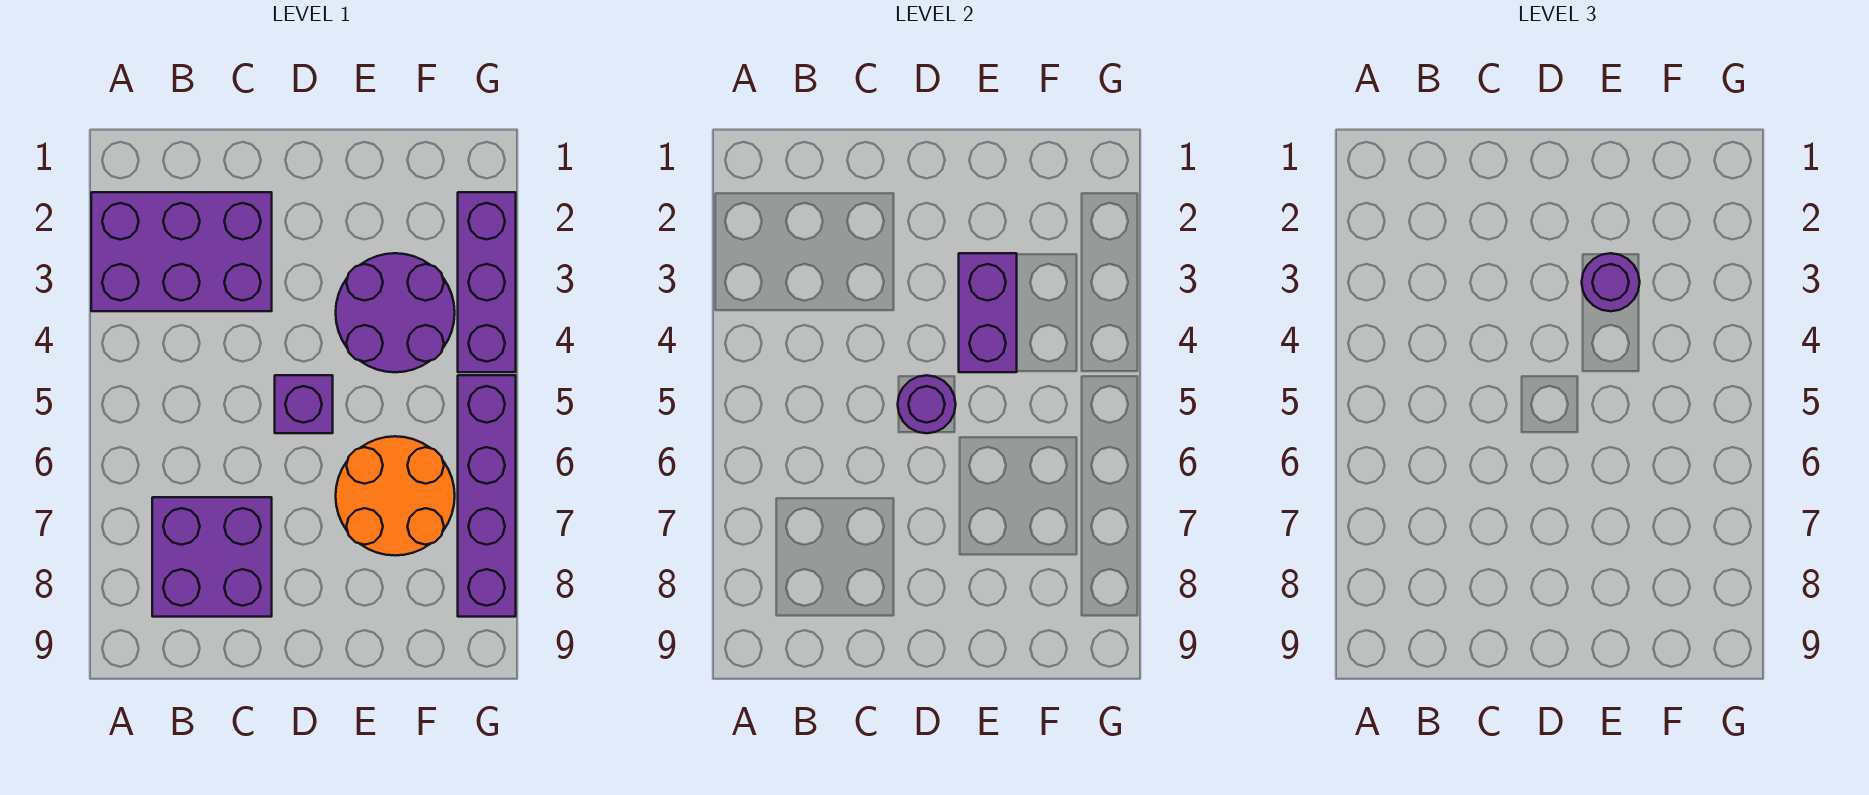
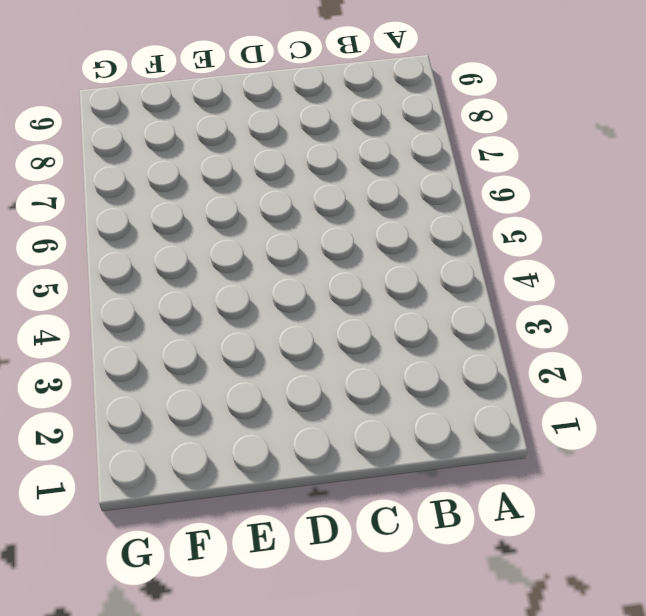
none -> purple 2x3 brick [91,192,272,311]
none -> purple 2x2 brick [152,497,272,617]

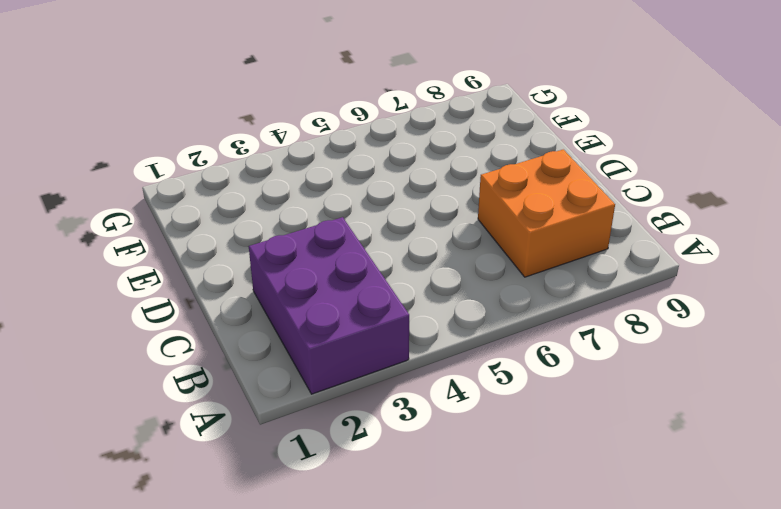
orange 2x2 brick [478,149,615,277] -> purple 2x2 brick [152,497,272,617]
none -> purple 1x1 brick [275,375,333,433]
none -> purple 2x2 round brick [336,253,455,372]

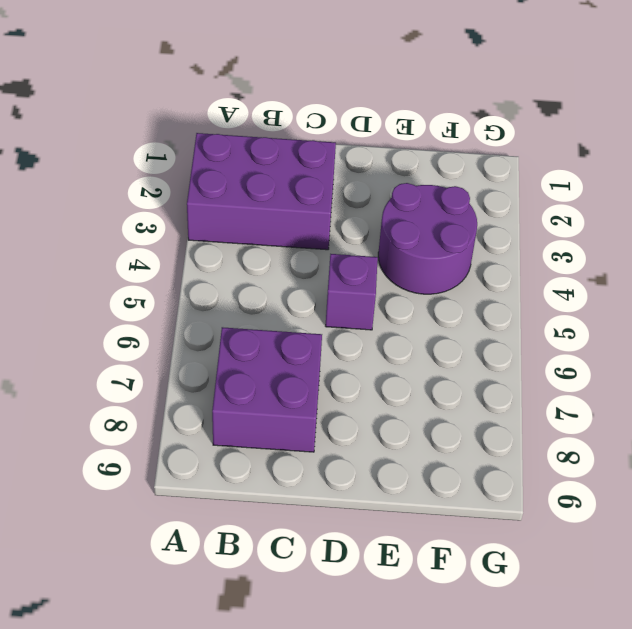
none -> orange 2x2 round brick [336,436,455,556]
none -> purple 1x3 brick [458,192,516,372]

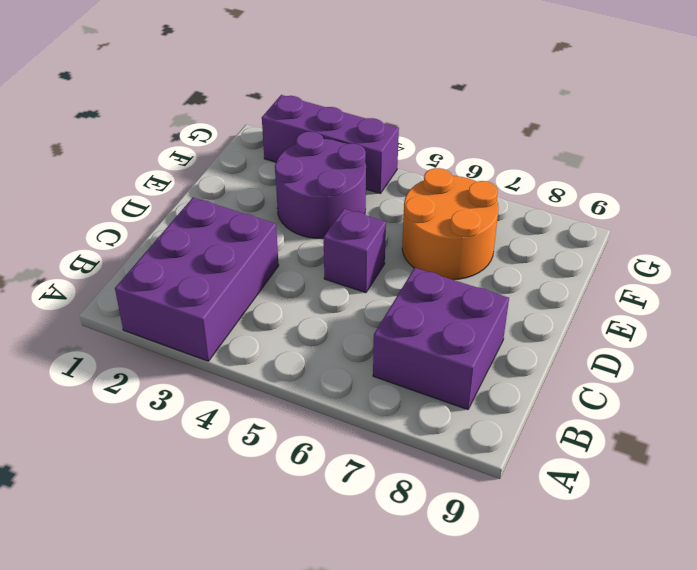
none -> purple 1x4 brick [458,375,516,617]
none -> purple 1x1 round brick [898,375,956,433]

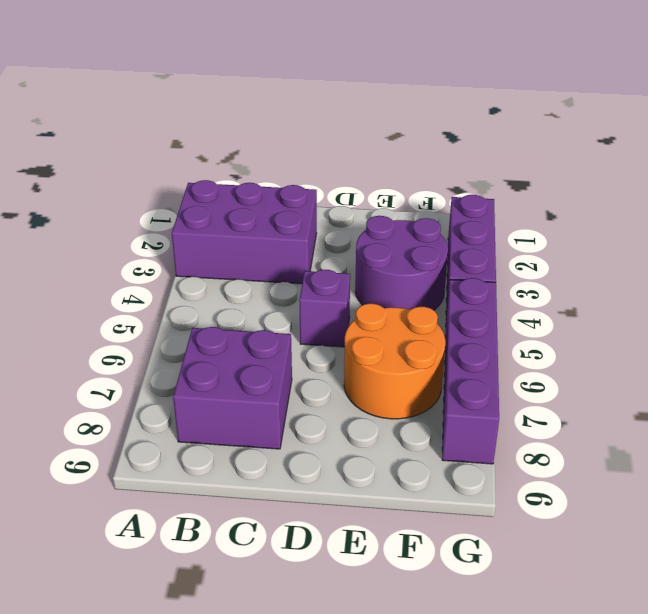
none -> purple 1x1 round brick [898,375,956,433]
none -> purple 1x2 brick [959,253,1017,372]

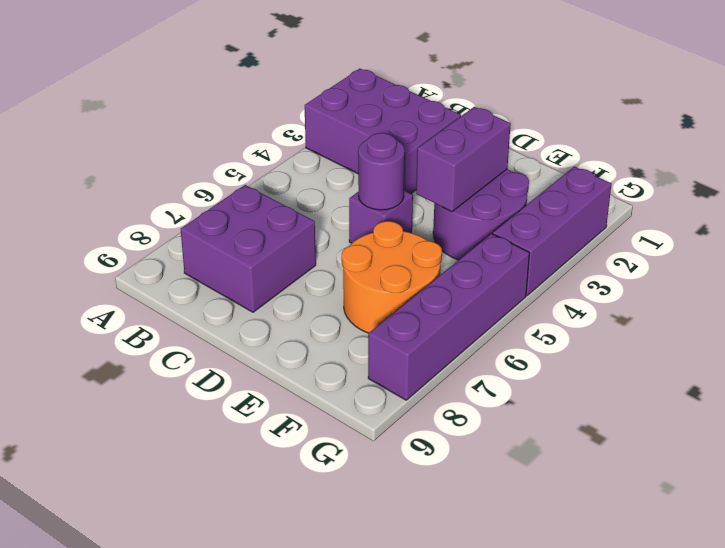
none -> purple 1x1 round brick [1582,253,1640,311]

